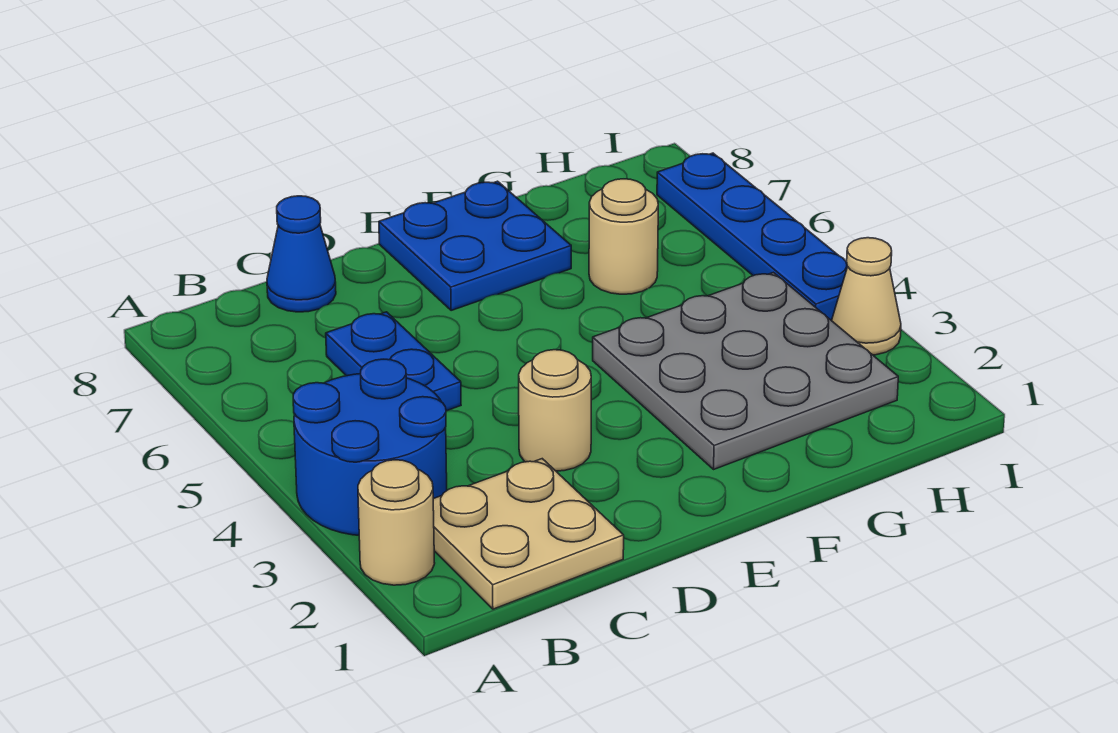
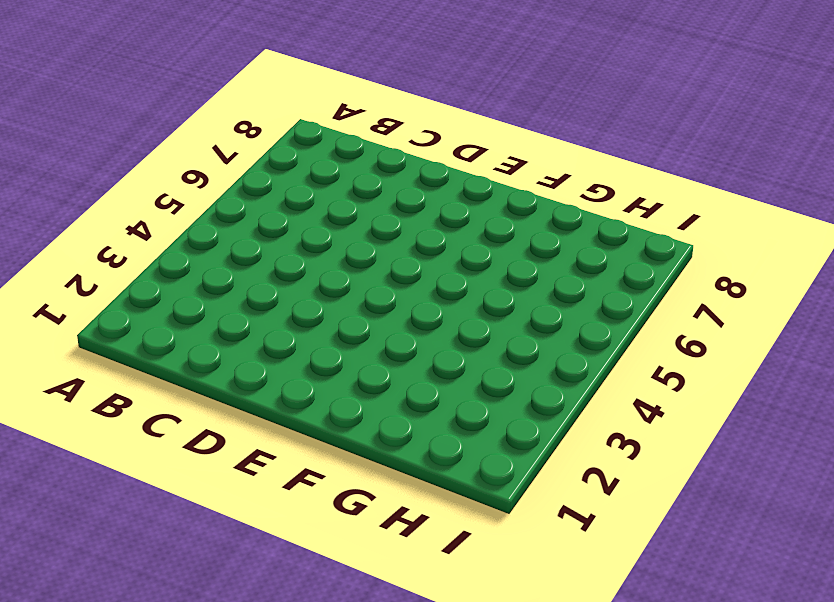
none -> tan 1x1 round brick [358,460,435,585]
none -> blue 2x2 round brick [293,359,447,535]

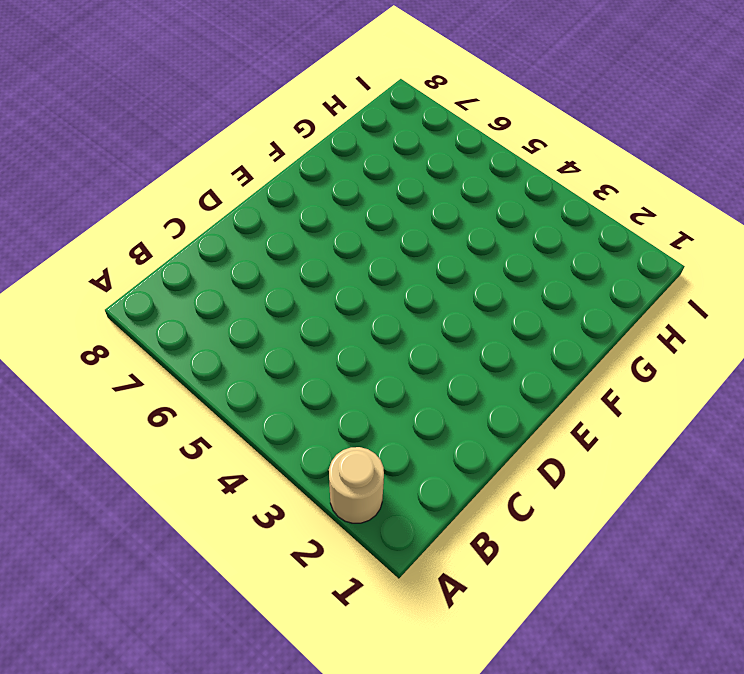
none -> blue 2x2 round brick [293,359,447,535]
none -> tan 2x2 plate [433,459,624,609]

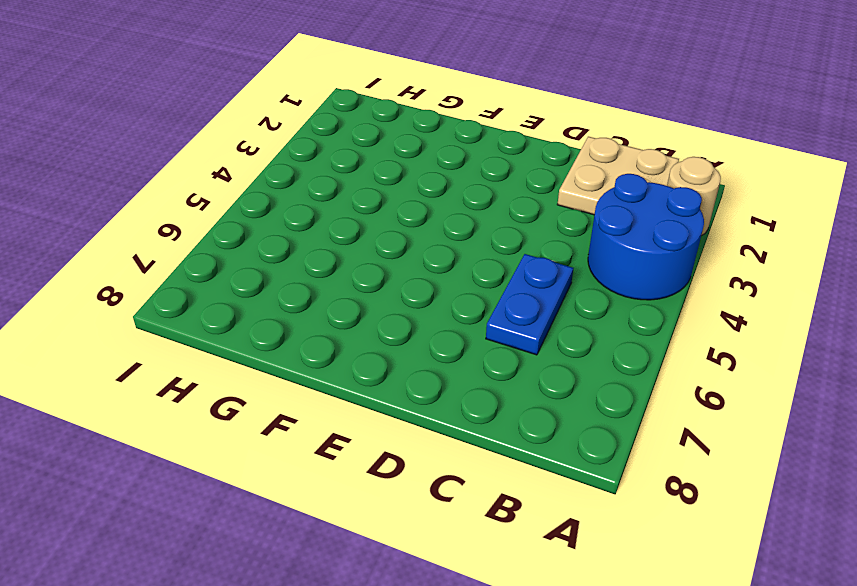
none -> blue 1x1 cone [267,196,336,312]
none -> tan 1x1 round brick [519,350,591,471]

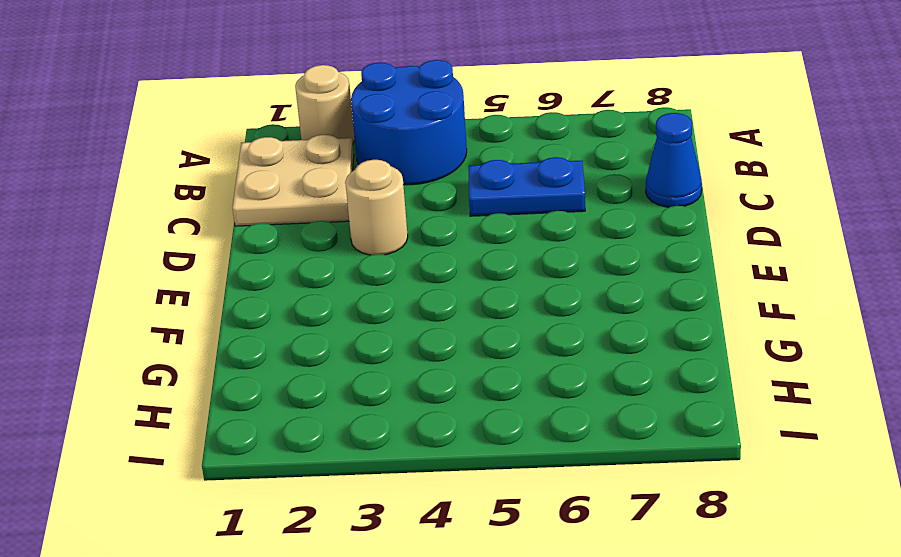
none -> blue 2x2 plate [379,181,571,311]
none -> grey 3x3 plate [593,272,898,469]

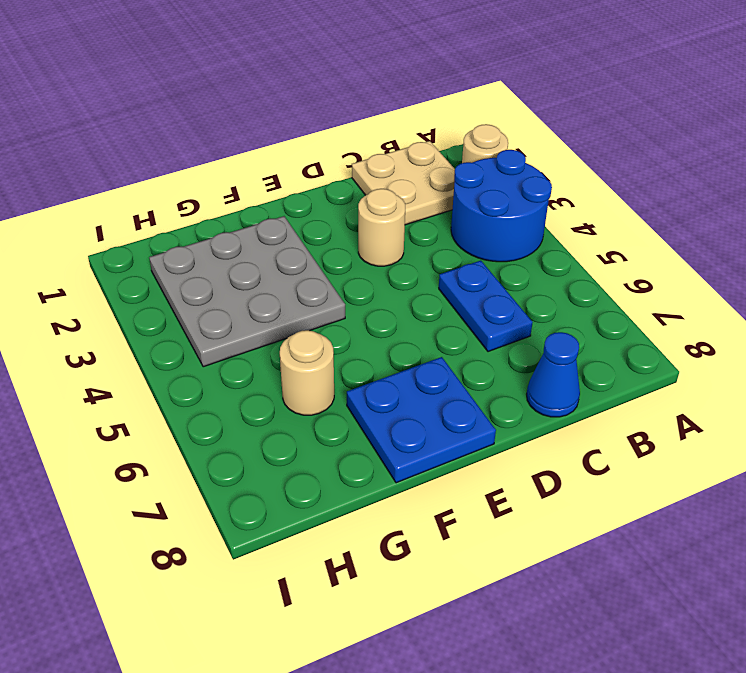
none -> tan 1x1 cone [832,238,901,355]
none -> blue 1x4 plate [657,153,848,321]

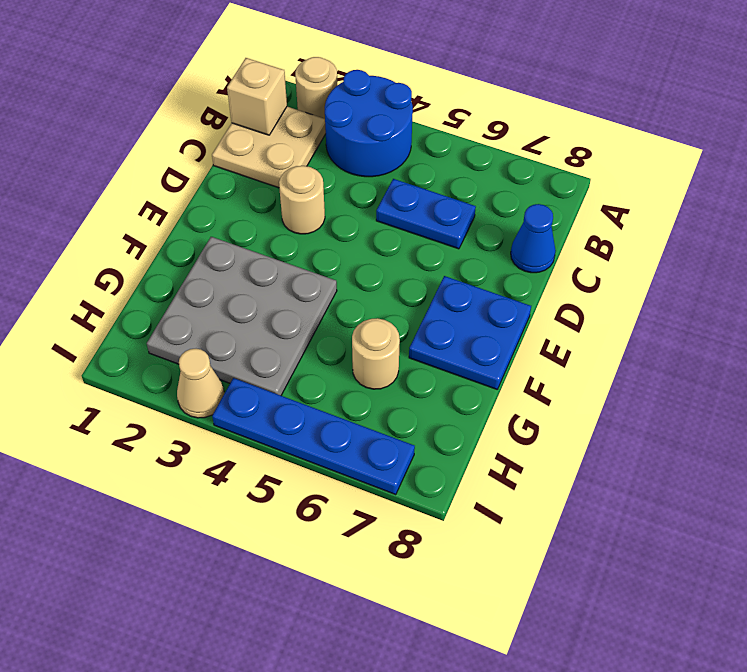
tan 1x1 brick [227,58,287,135] -> none

